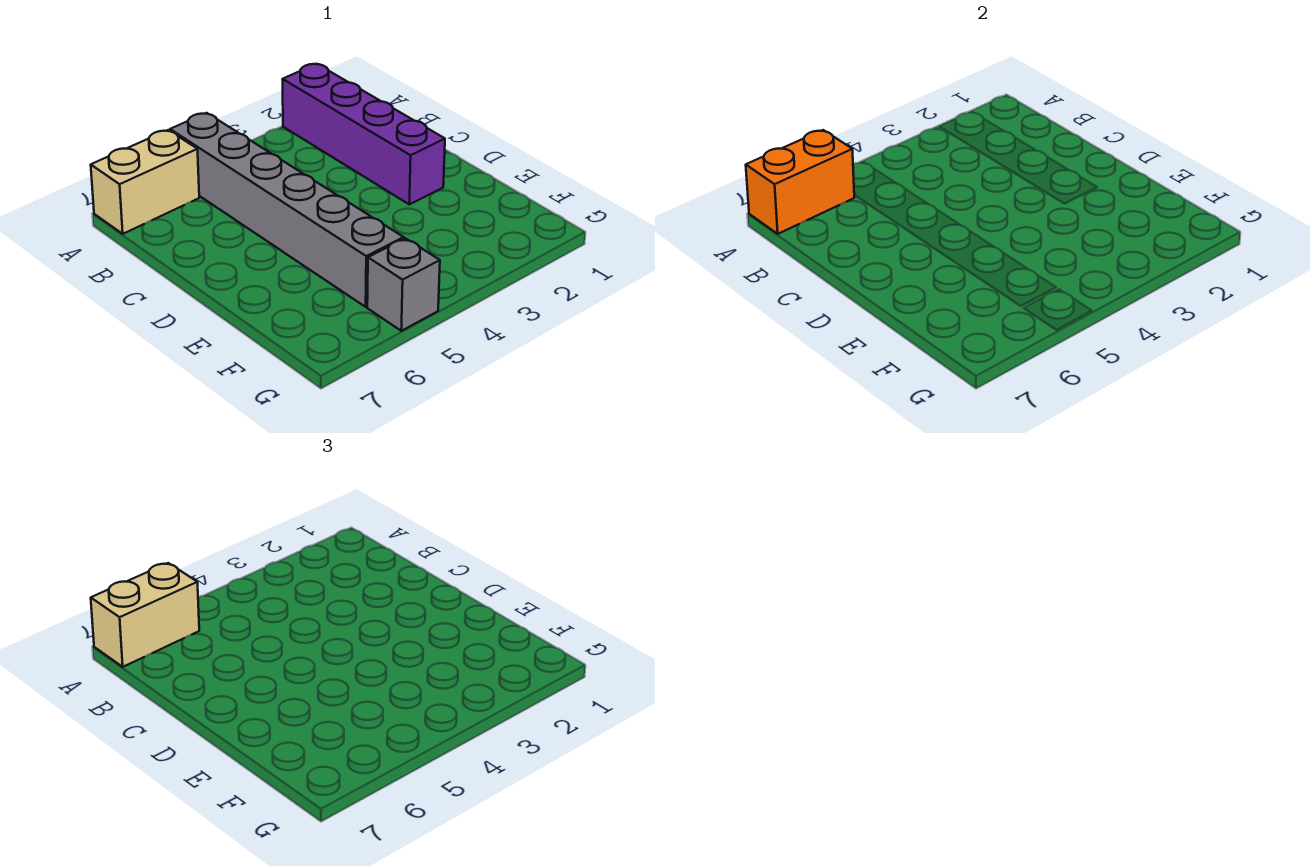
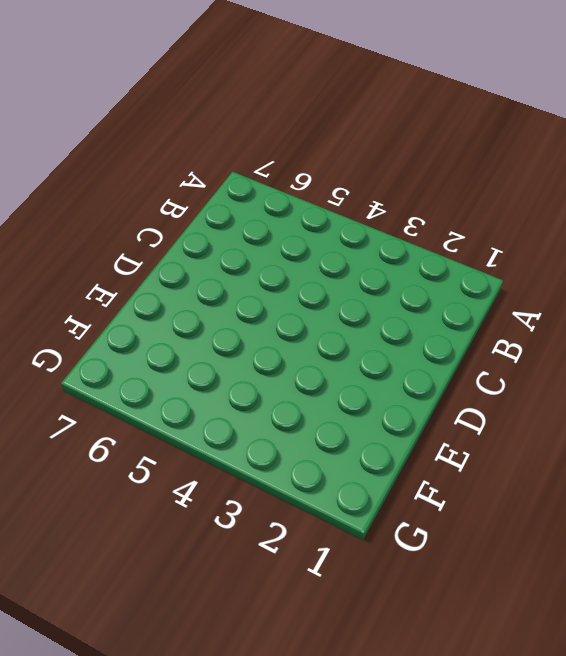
none -> purple 1x4 brick [283,64,445,204]
none -> grey 1x6 brick [170,113,404,307]

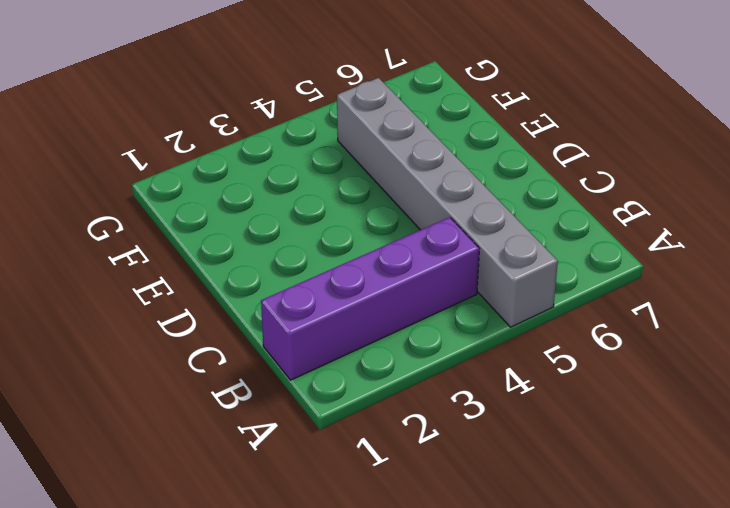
purple 1x4 brick [261,217,479,380] -> purple 1x4 brick turned to [283,64,445,204]
none -> tan 1x2 brick [91,130,199,234]
none -> grey 1x1 brick [367,238,440,331]

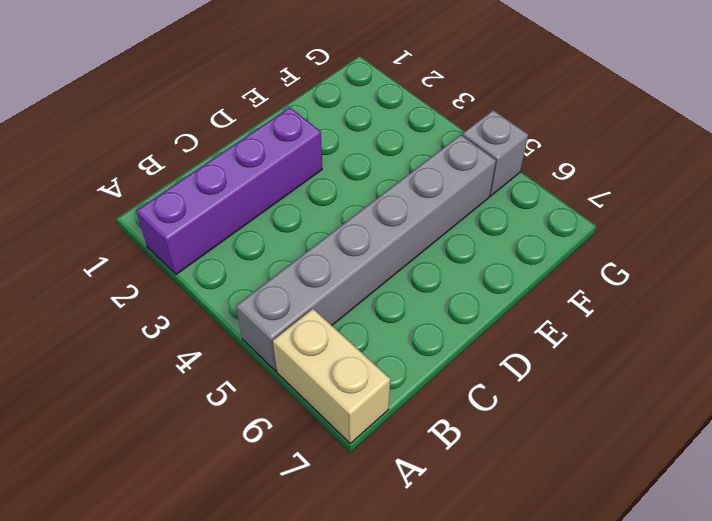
none -> orange 1x2 brick [746,130,854,234]
none -> tan 1x2 brick [91,563,199,667]

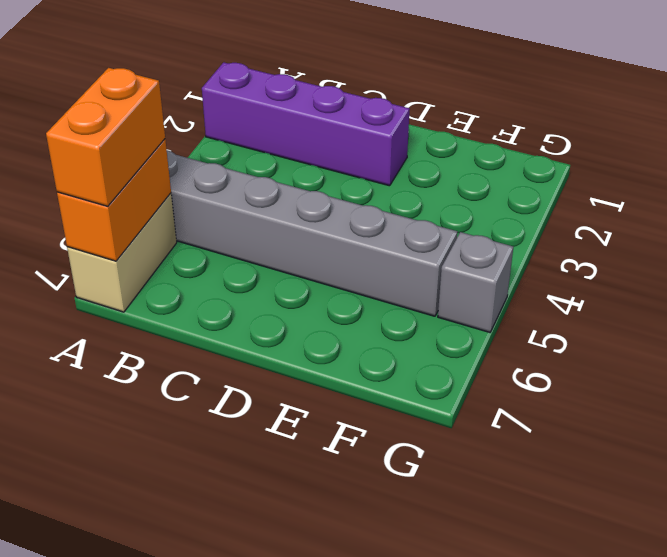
orange 1x2 brick [46,68,165,206] -> tan 1x2 brick [91,563,199,667]

